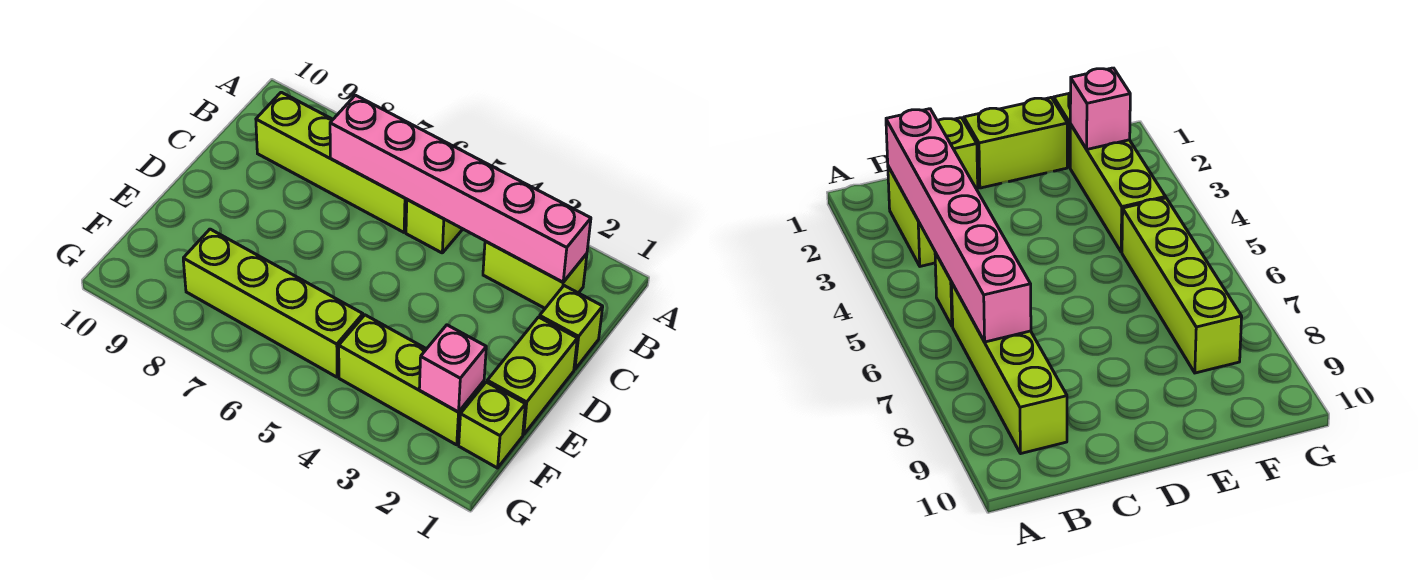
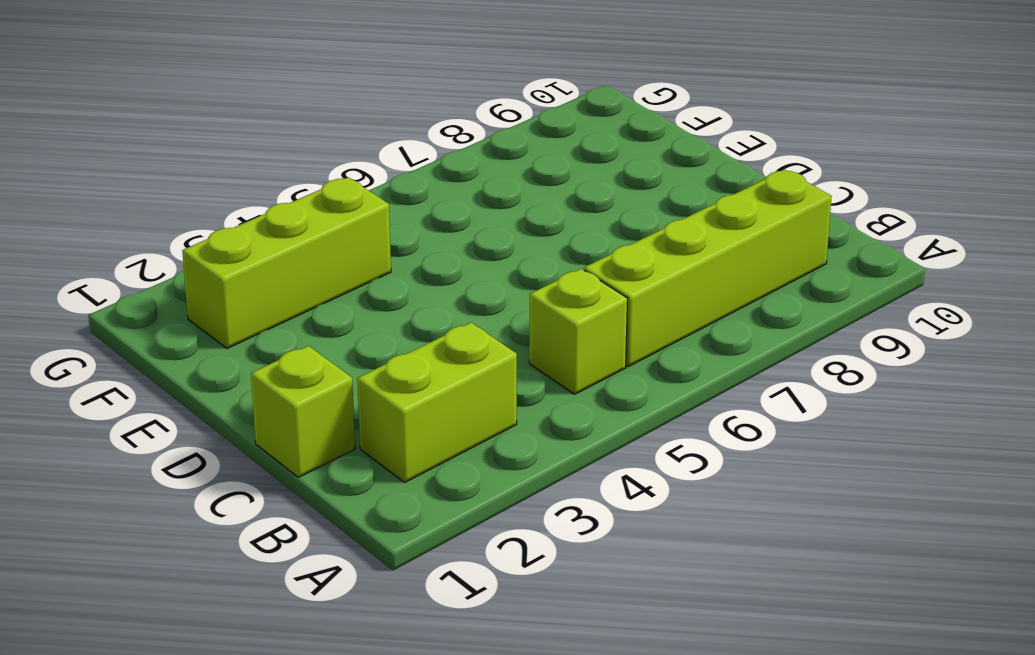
none -> lime 1x2 brick [487,317,577,435]
none -> lime 1x1 brick [459,382,525,468]

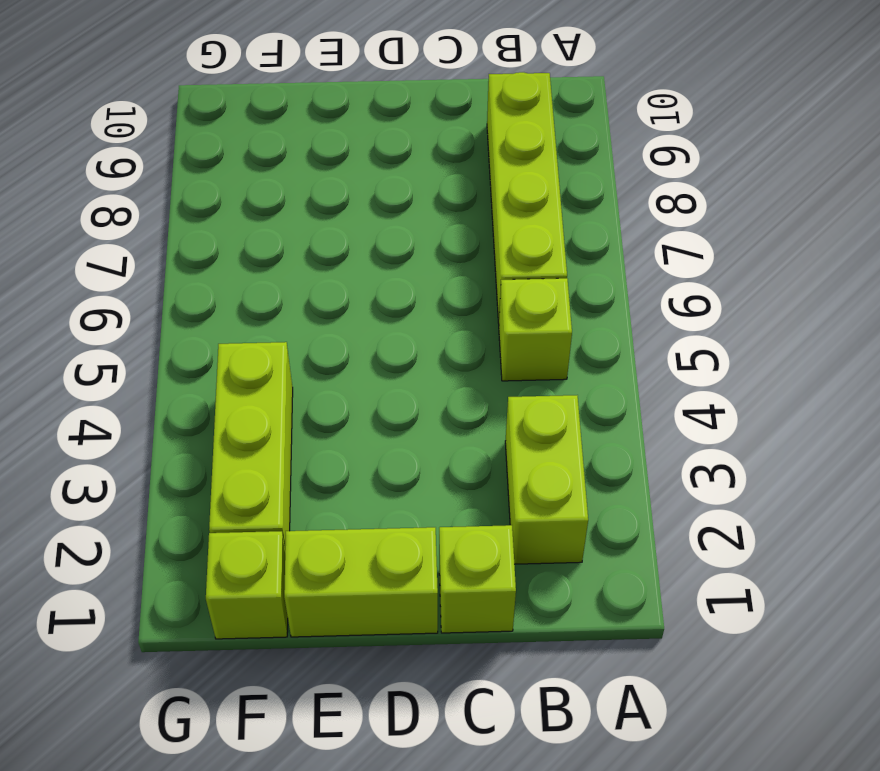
none -> lime 1x4 brick [183,229,363,377]
none -> pink 1x6 brick [330,95,591,282]

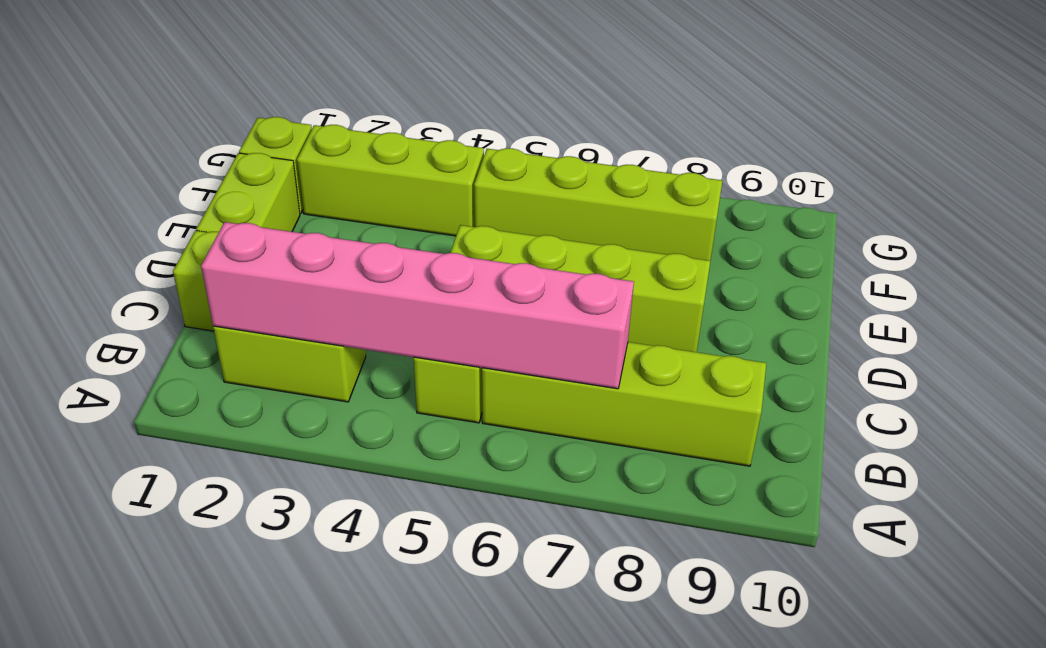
lime 1x4 brick [450,225,710,352] -> none
none -> pink 1x1 brick [419,325,486,412]

